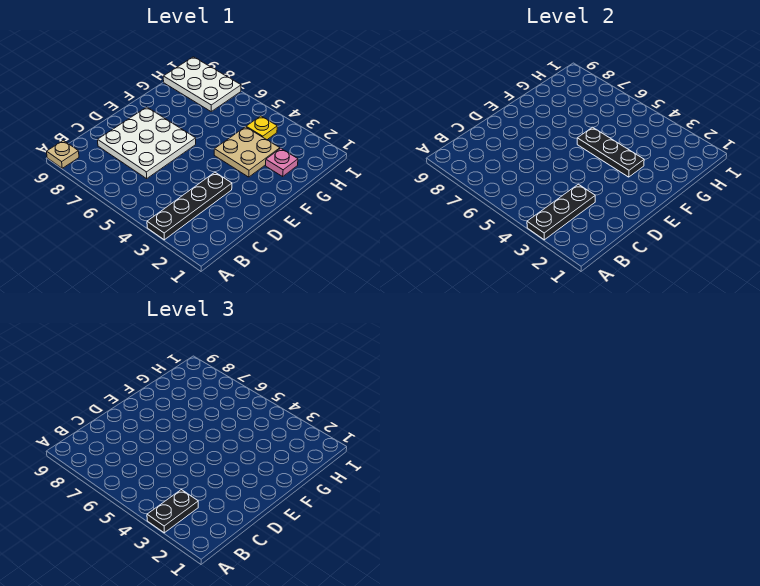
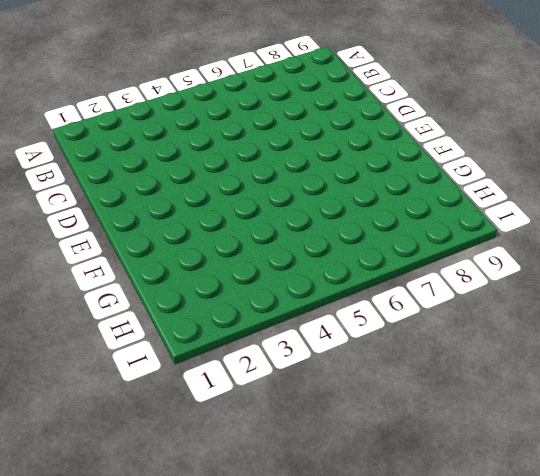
none -> black 1x4 plate [147,172,232,240]
none -> tan 1x1 plate [47,140,79,168]

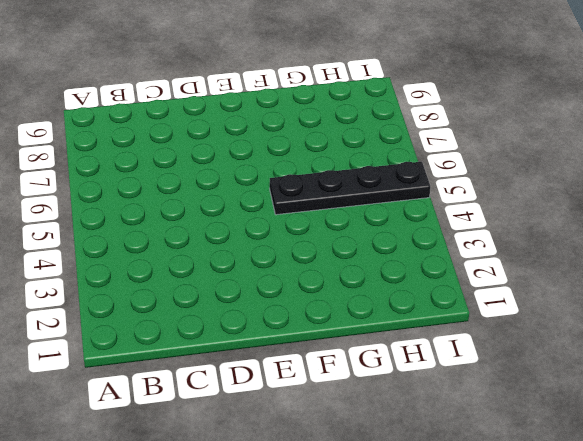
black 1x4 plate [270,162,430,215] -> black 1x4 plate moved to [147,172,232,240]
none -> tan 1x1 plate [47,140,79,168]
none -> white 3x3 plate [98,107,196,179]

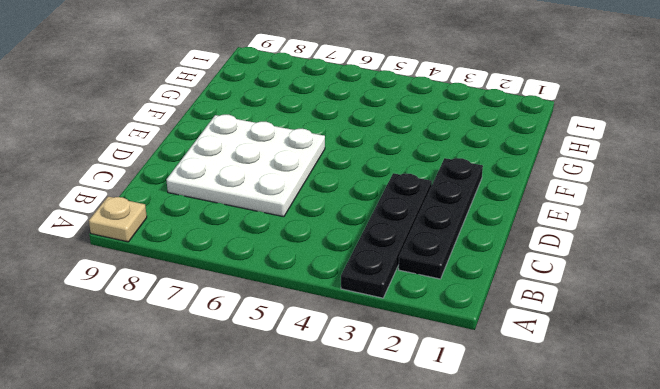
black 1x4 plate [399,158,483,279] -> none
none -> tan 2x2 plate [214,127,280,177]
none -> pink 1x1 plate [266,148,298,176]

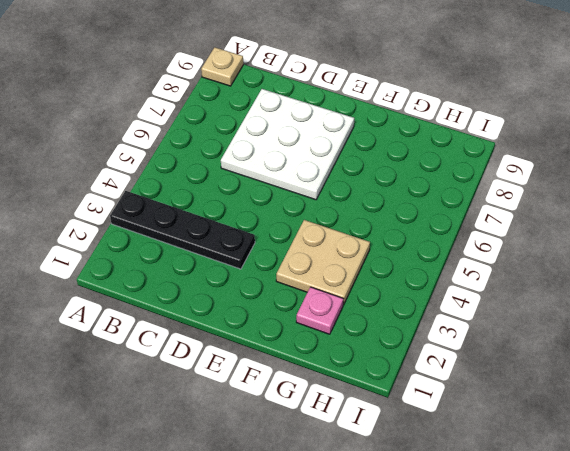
none -> yellow 1x1 plate [246,116,277,140]
none -> white 2x3 plate [163,57,241,111]

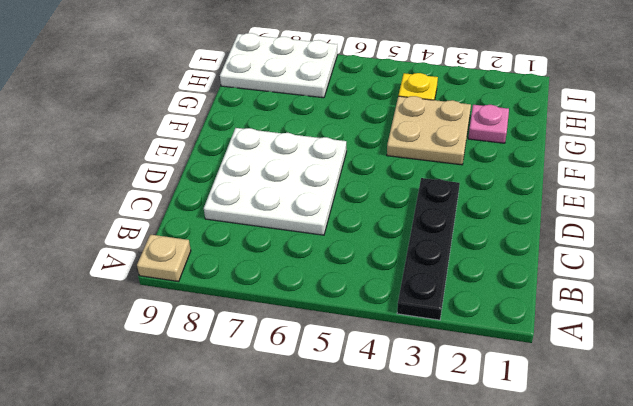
none -> black 1x3 plate [527,184,595,240]
none -> black 1x3 plate [577,127,644,177]

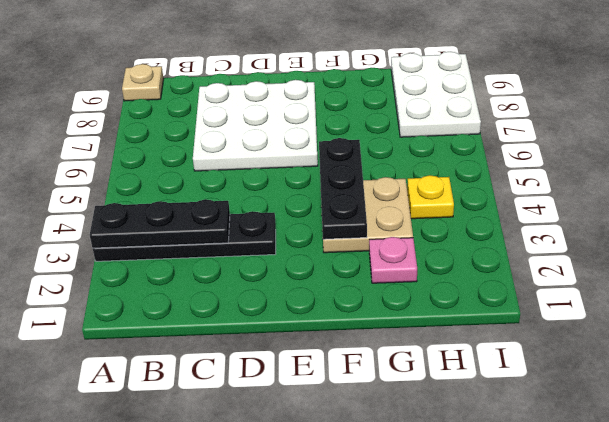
none -> black 1x2 plate [147,490,198,533]

